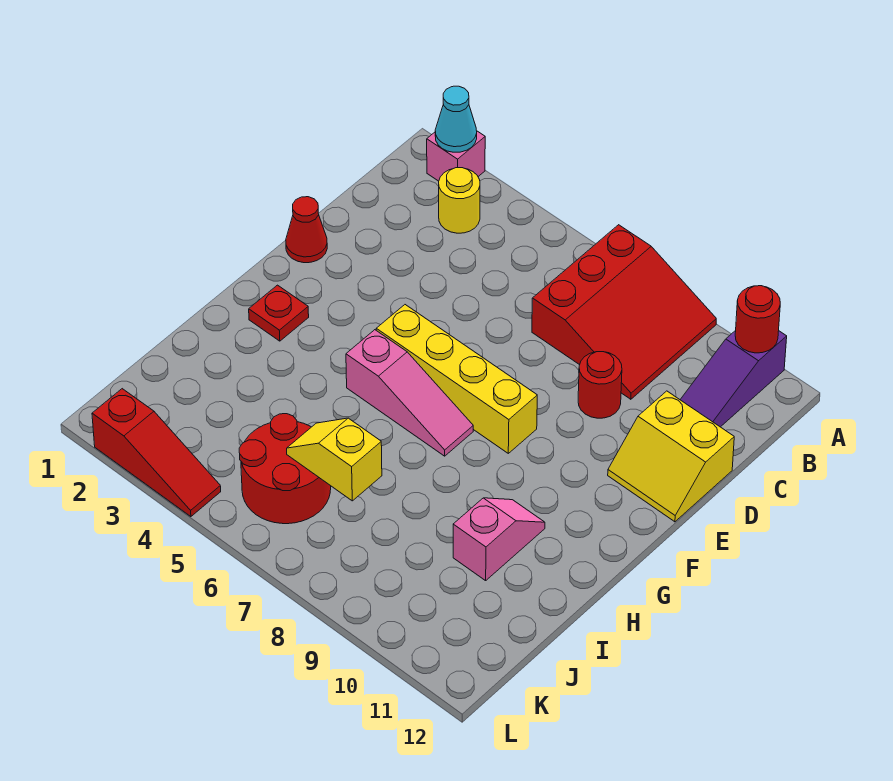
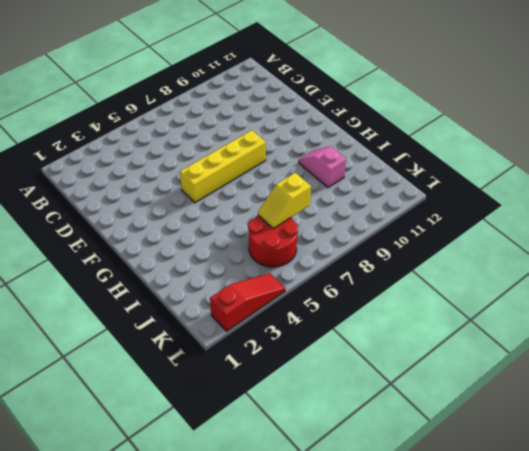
none -> pink 1x1 brick [427,131,485,181]
none -> red 3x3 slope [532,225,716,399]
none -> purple 1x3 slope [680,330,787,427]

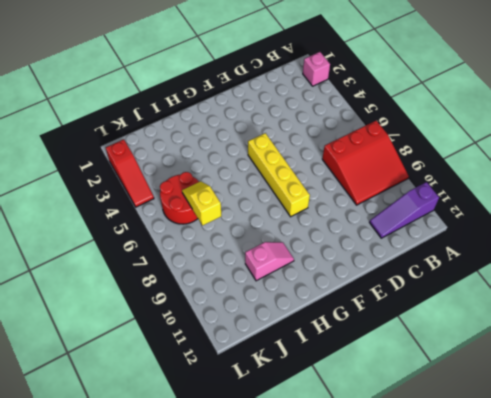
none -> yellow 1x1 round brick [439,168,480,233]
none -> red 1x1 round brick [578,352,622,418]
none -> yellow 2x2 slope [608,391,734,522]

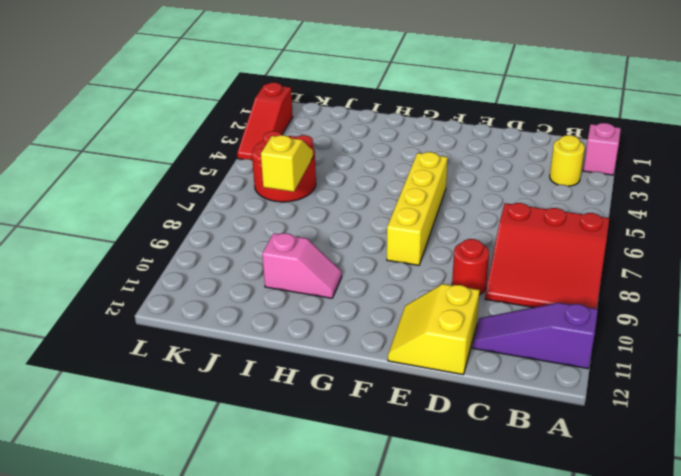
none -> red 1x1 cone [286,197,327,263]
none -> red 1x1 plate [249,285,309,341]
none -> pink 1x3 slope [346,330,473,456]

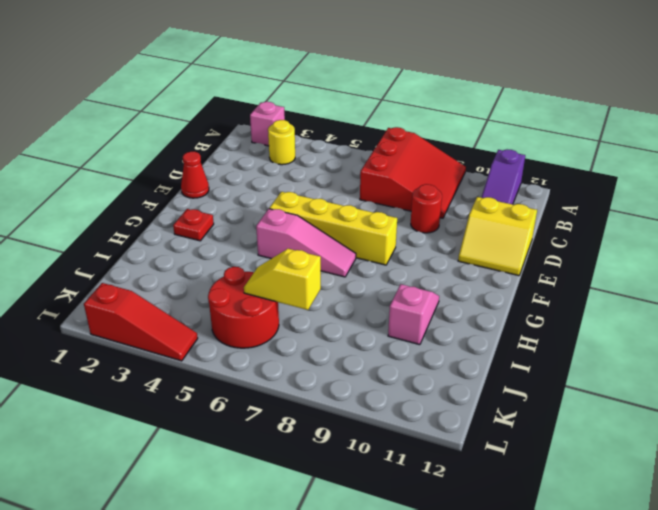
none -> cyan 1x1 cone [435,86,477,152]
none -> red 1x1 round brick [735,286,780,353]

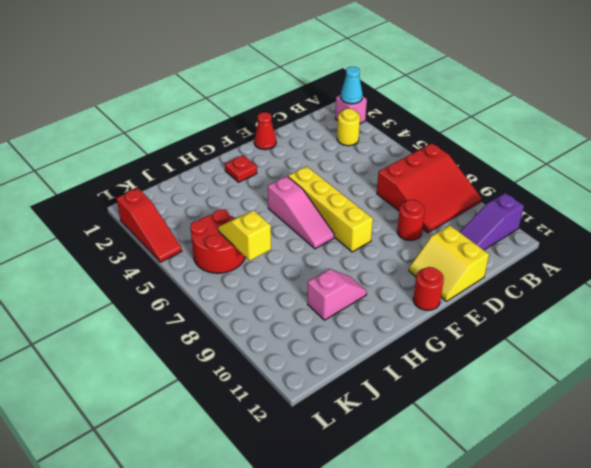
red 1x1 round brick [413,267,444,310] -> red 1x1 round brick moved to [735,286,780,353]

